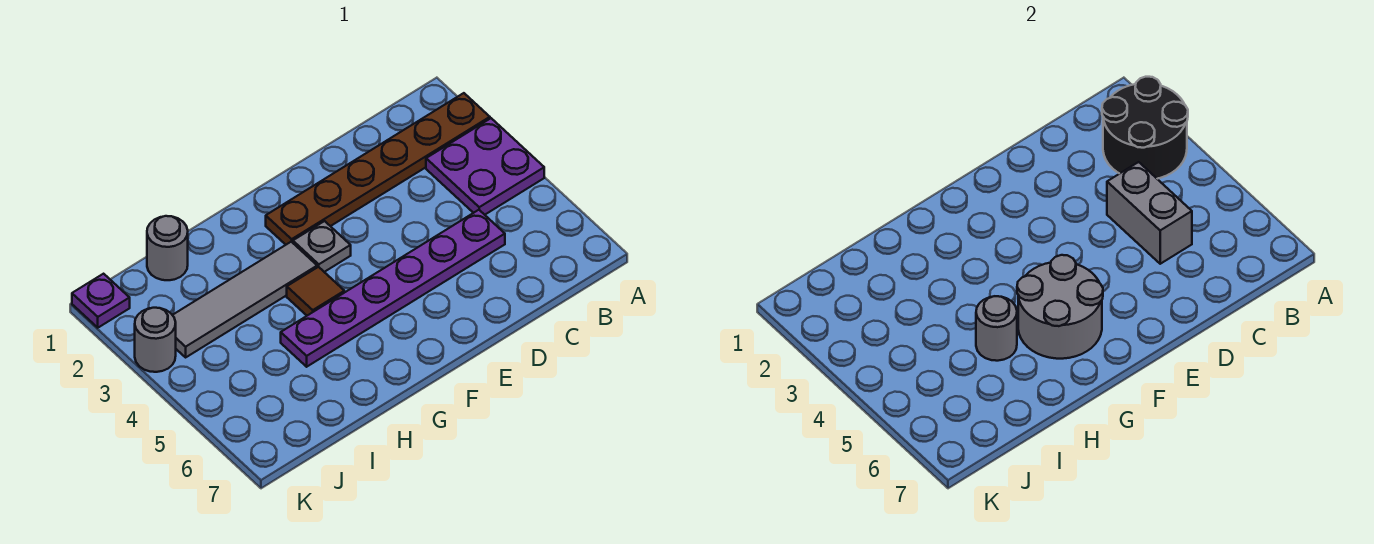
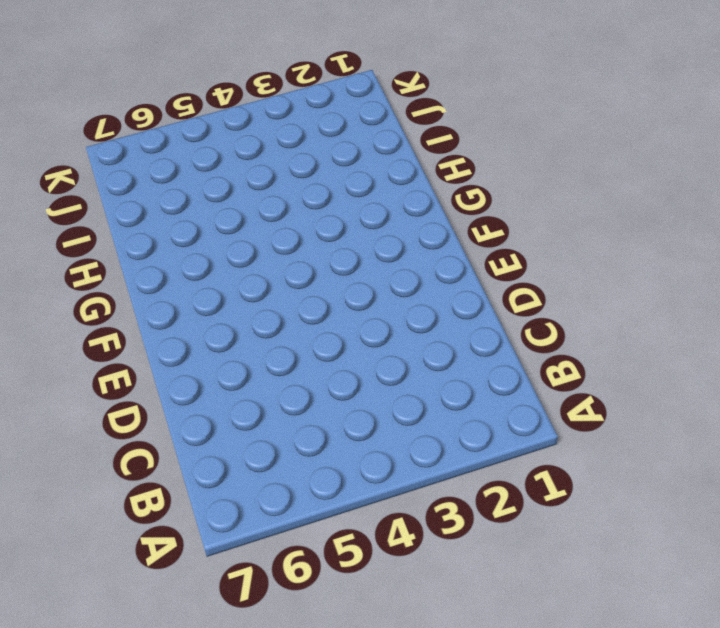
none -> brown 1x6 plate [266,93,490,245]
none -> purple 2x2 plate [426,118,544,215]
none -> purple 1x6 plate [281,210,505,367]

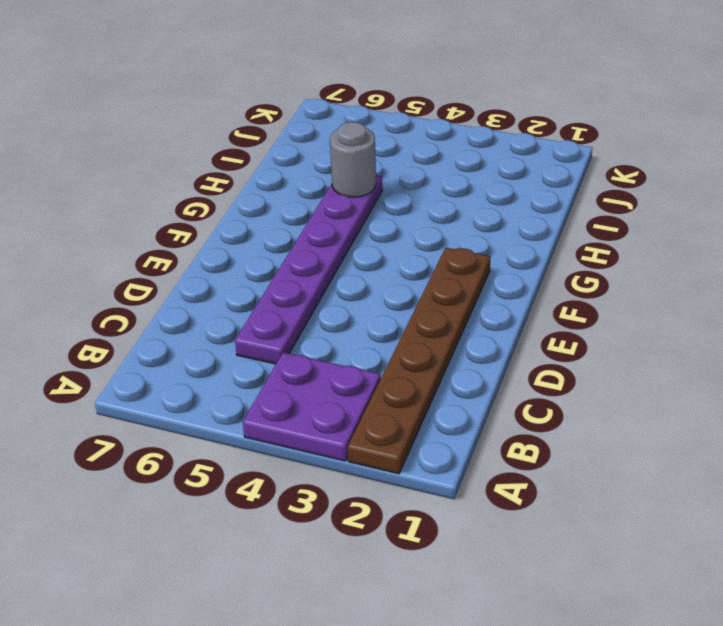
none -> grey 1x1 plate [293,221,351,272]
none -> grey 1x4 tile [173,242,317,357]
none -> brown 1x1 tile [287,267,344,316]

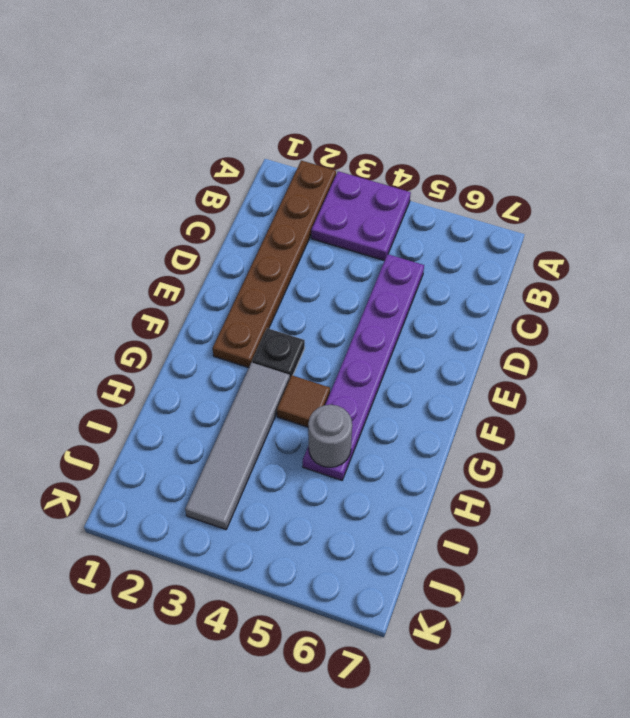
black 1x1 plate [252,328,305,377] -> grey 1x1 plate [293,221,351,272]
none -> grey 1x1 round brick [147,216,188,280]
none -> purple 1x1 plate [72,274,130,328]
none -> grey 1x1 round brick [135,308,176,372]

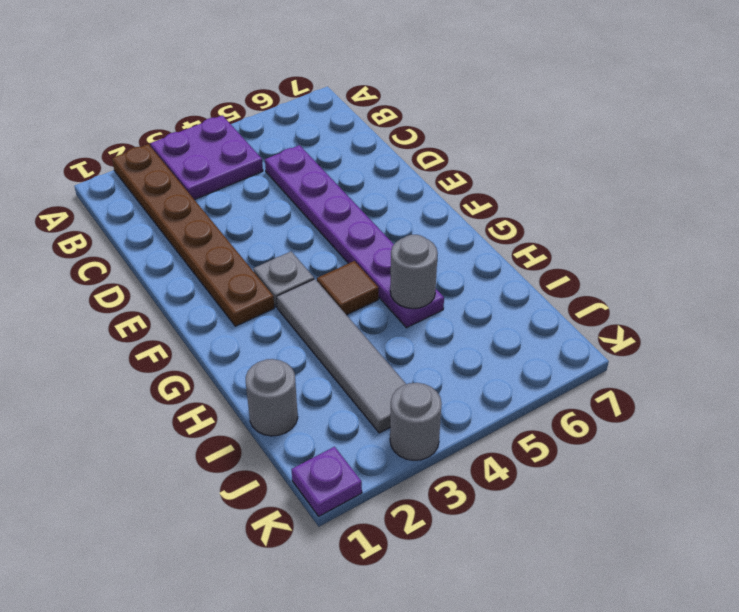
none -> black 2x2 round brick [1102,77,1188,179]
none -> grey 1x2 brick [1107,162,1192,264]
none -> grey 2x2 round brick [1017,255,1103,359]

